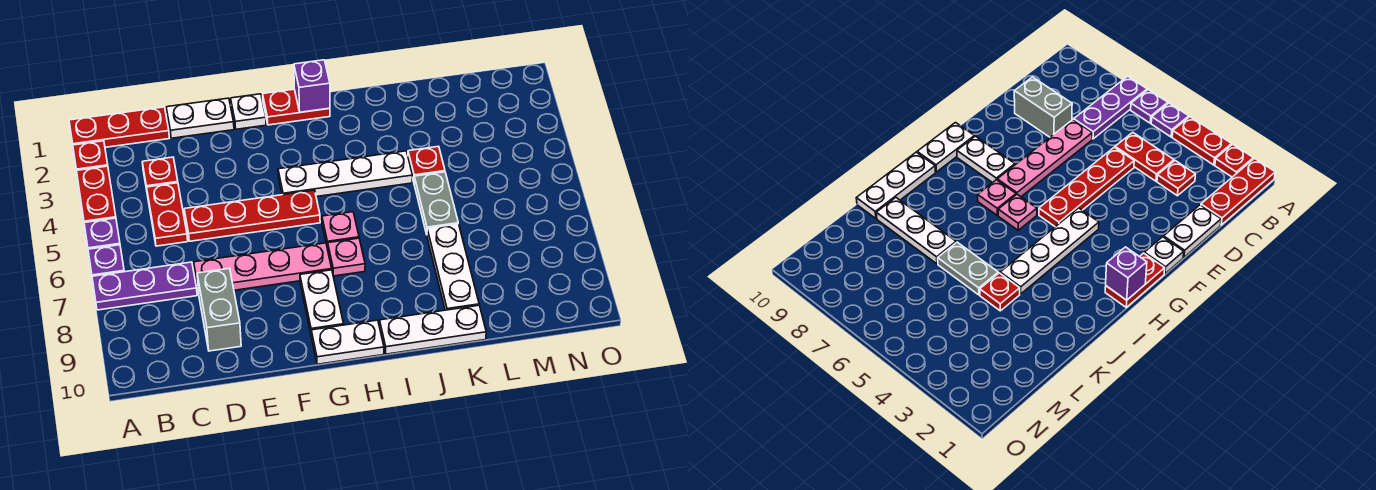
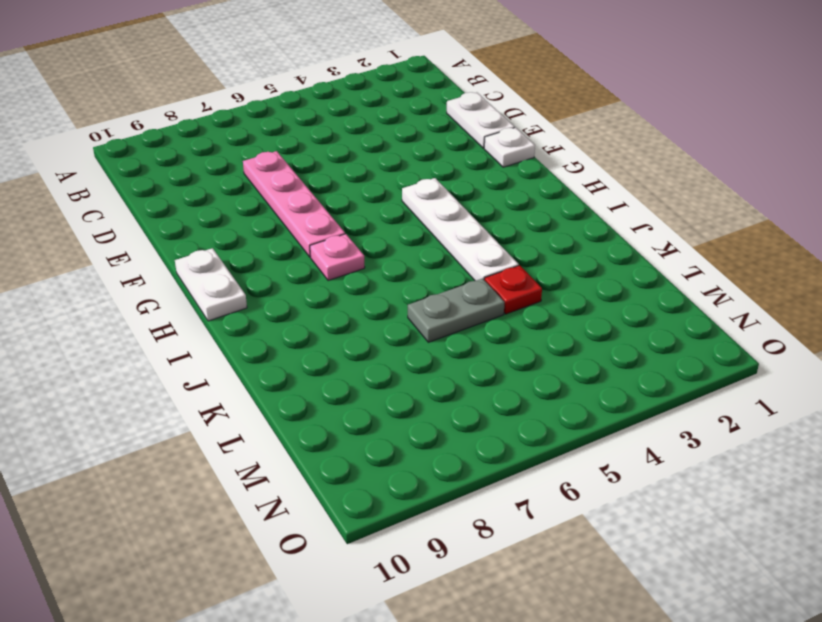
none -> red 1x3 plate [69,107,169,147]
none -> red 1x1 plate [73,141,108,170]
none -> red 1x2 plate [77,166,116,223]

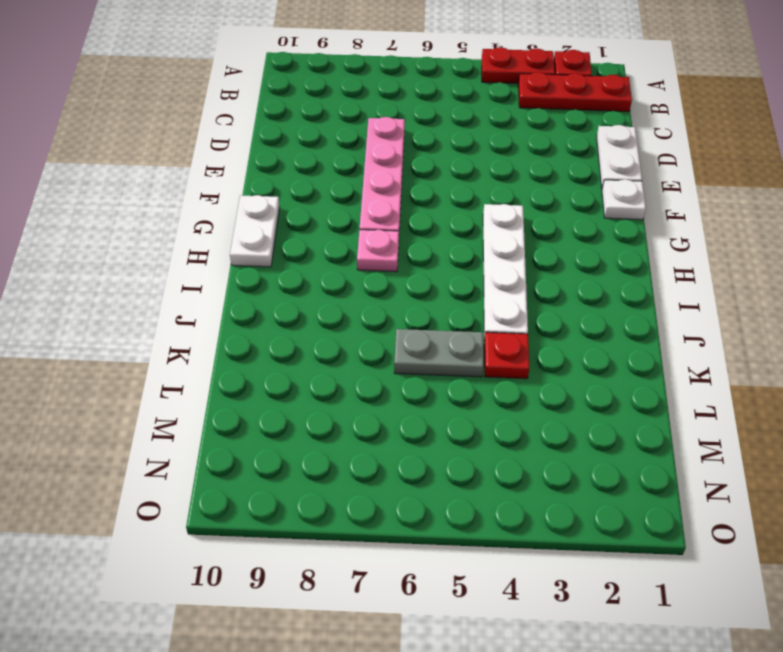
red 1x3 plate [518,72,632,112] -> red 1x3 plate turned to [69,107,169,147]
none -> purple 1x1 plate [84,218,120,249]
none -> purple 1x1 plate [88,245,124,276]
none -> purple 1x3 plate [92,262,197,310]

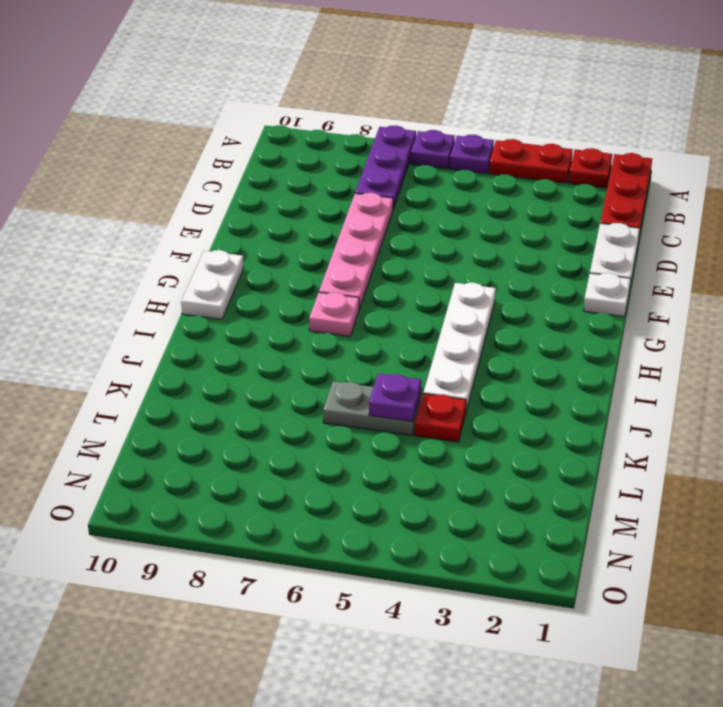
purple 1x1 plate [369,374,421,422] -> none
none -> red 1x1 plate [142,157,178,189]
none -> red 1x2 plate [147,183,188,246]
none -> red 1x4 plate [184,190,320,241]

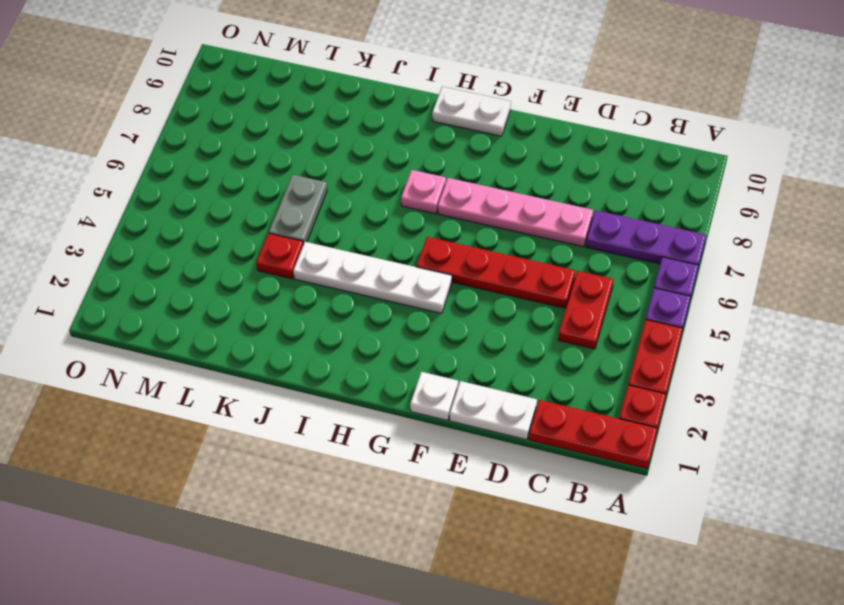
none -> red 1x1 plate [142,157,178,189]
none -> grey 1x2 brick [197,268,241,351]
none -> red 1x2 plate [263,89,330,125]

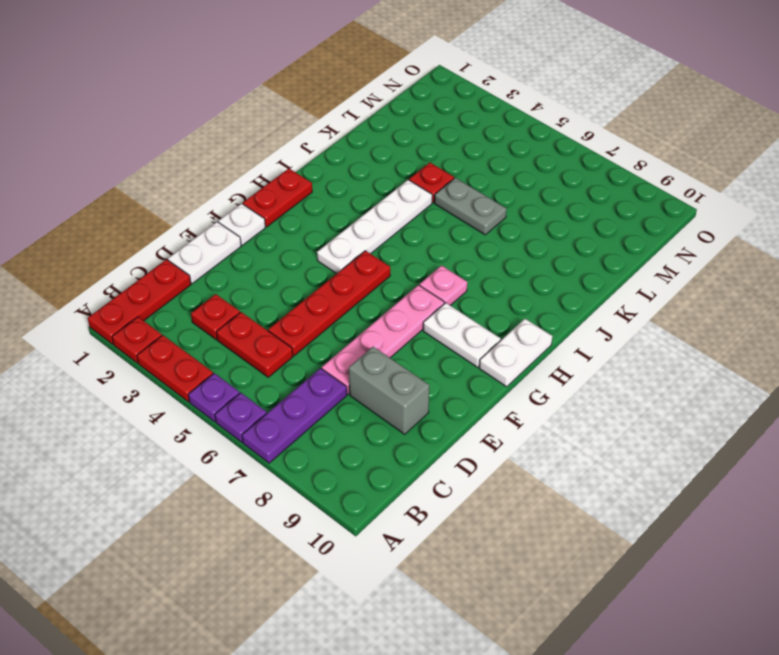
none -> pink 1x1 plate [322,212,359,249]
none -> white 1x3 plate [379,305,486,354]
none -> white 1x3 plate [427,224,479,310]

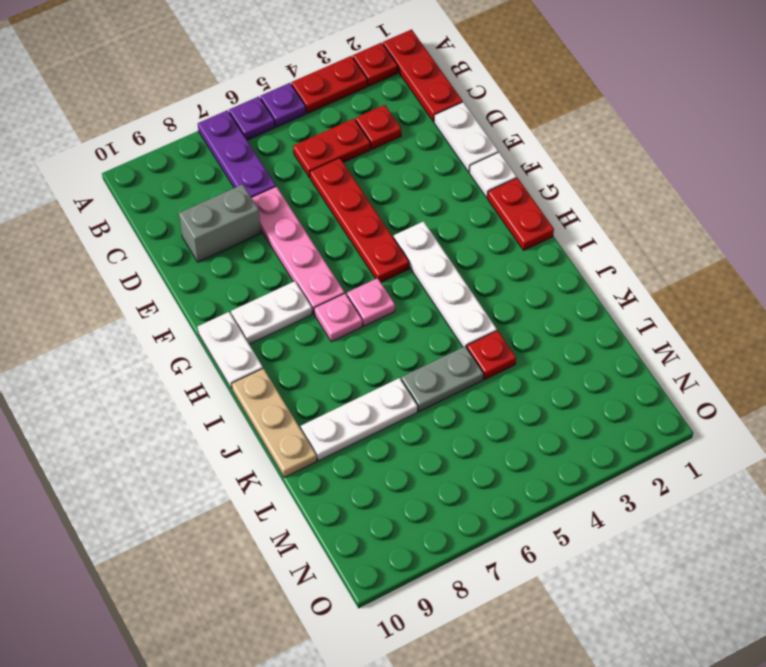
tan 1x3 plate [232,368,317,478] -> white 1x3 plate [379,305,486,354]
none -> purple 1x1 brick [294,60,330,112]

